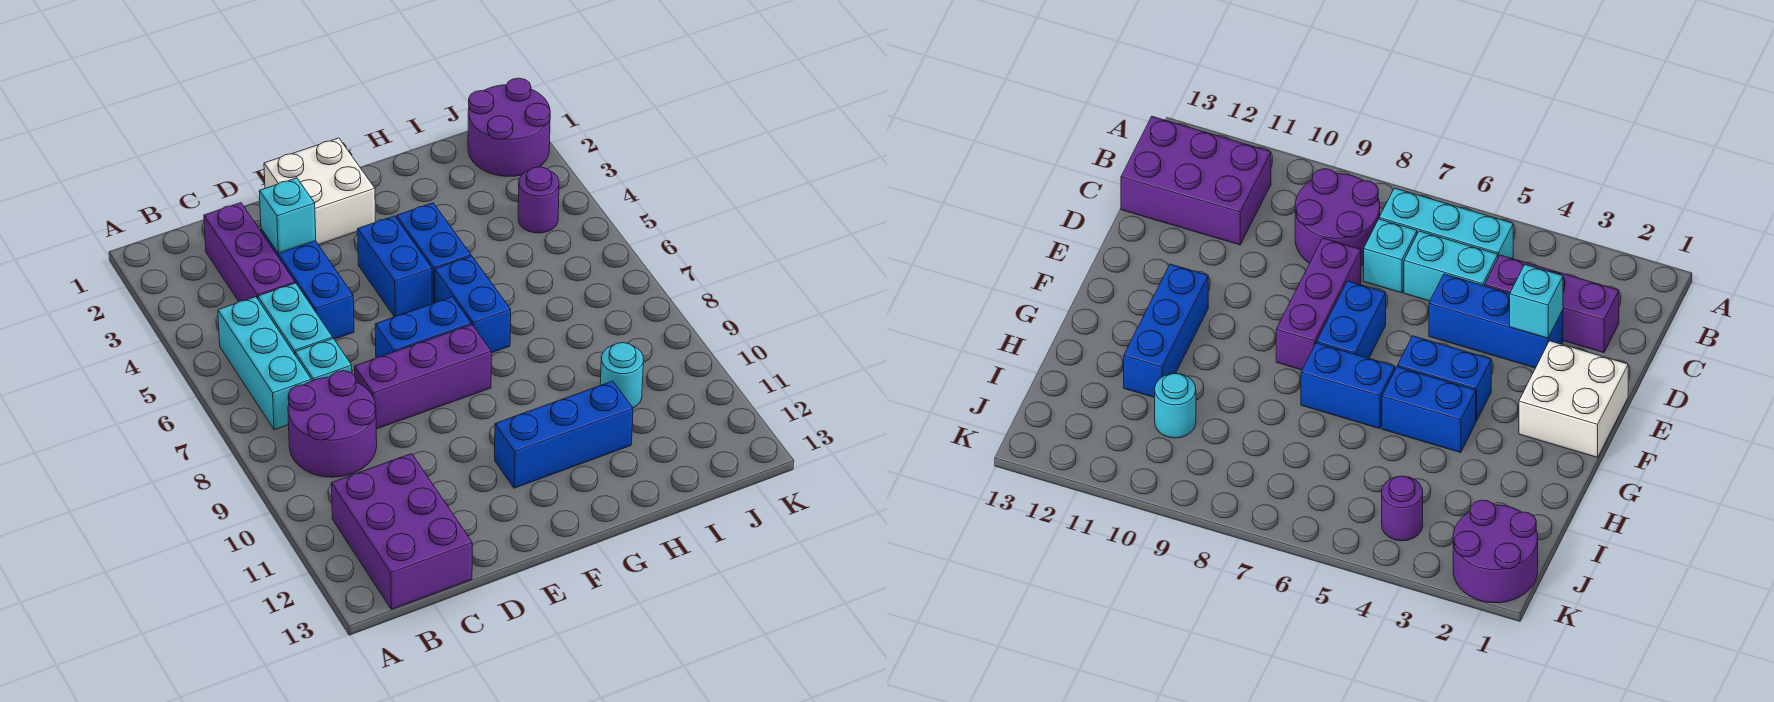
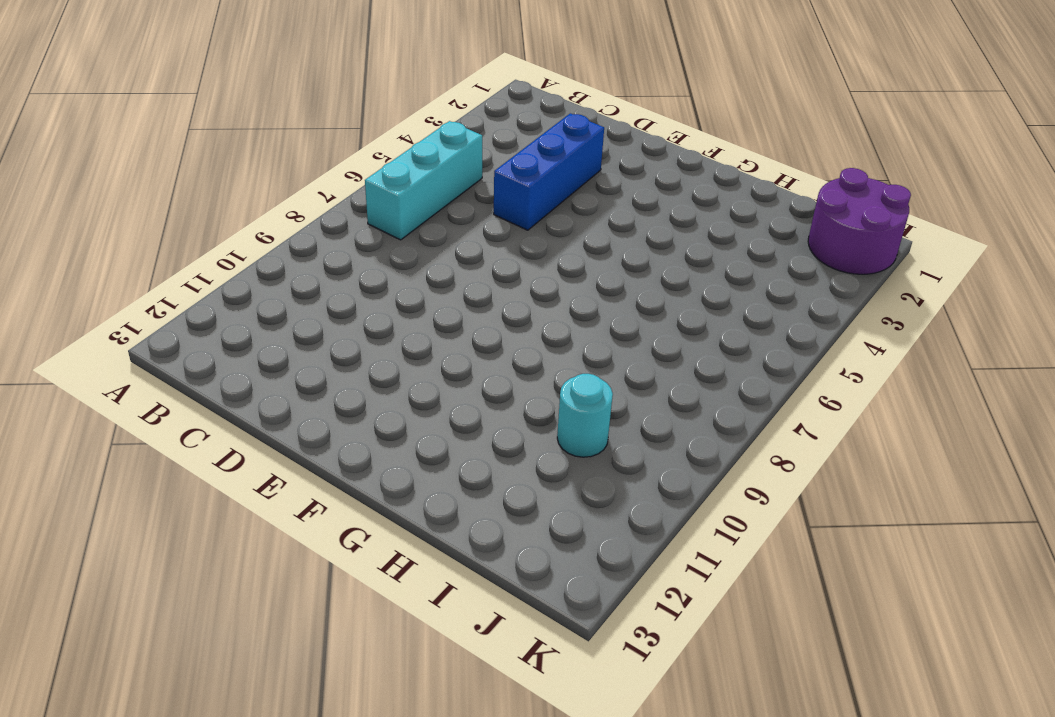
none -> purple 2x2 round brick [288,371,377,477]
none -> purple 2x3 brick [331,454,472,609]
none -> purple 1x3 brick [204,203,295,302]

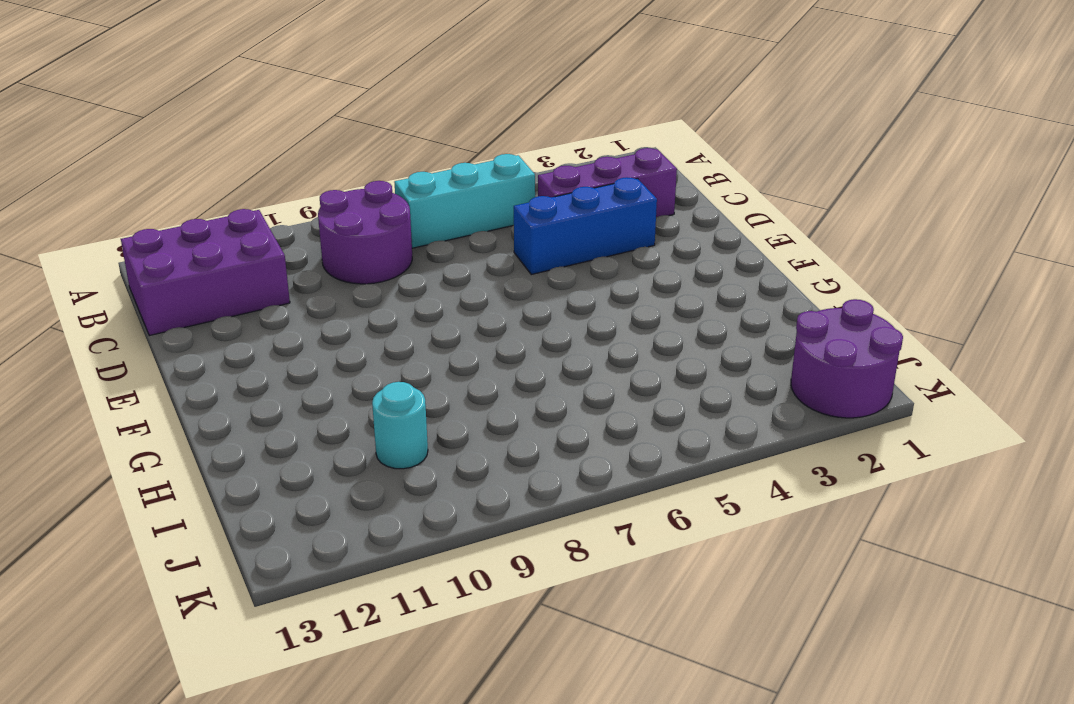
none -> cyan 1x2 brick [258,283,333,354]
none -> cyan 1x1 brick [295,339,352,381]
none -> purple 1x3 brick [355,325,491,429]

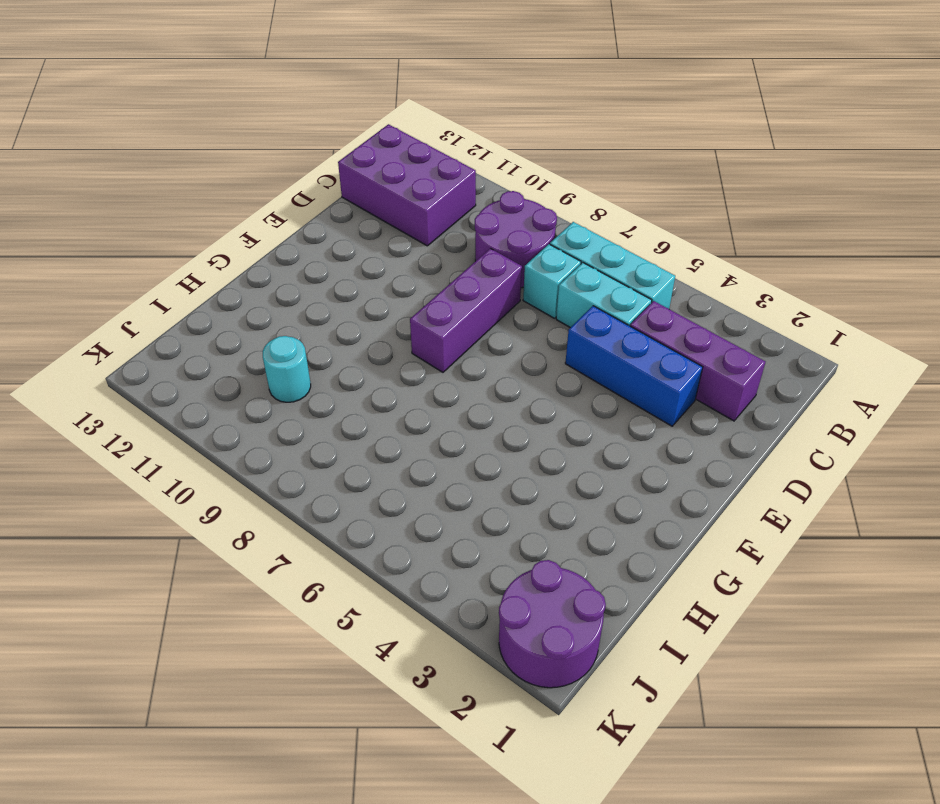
none -> white 2x2 brick [264,138,375,245]
none -> blue 1x2 brick [375,297,471,358]
none -> blue 1x2 brick [358,216,432,317]

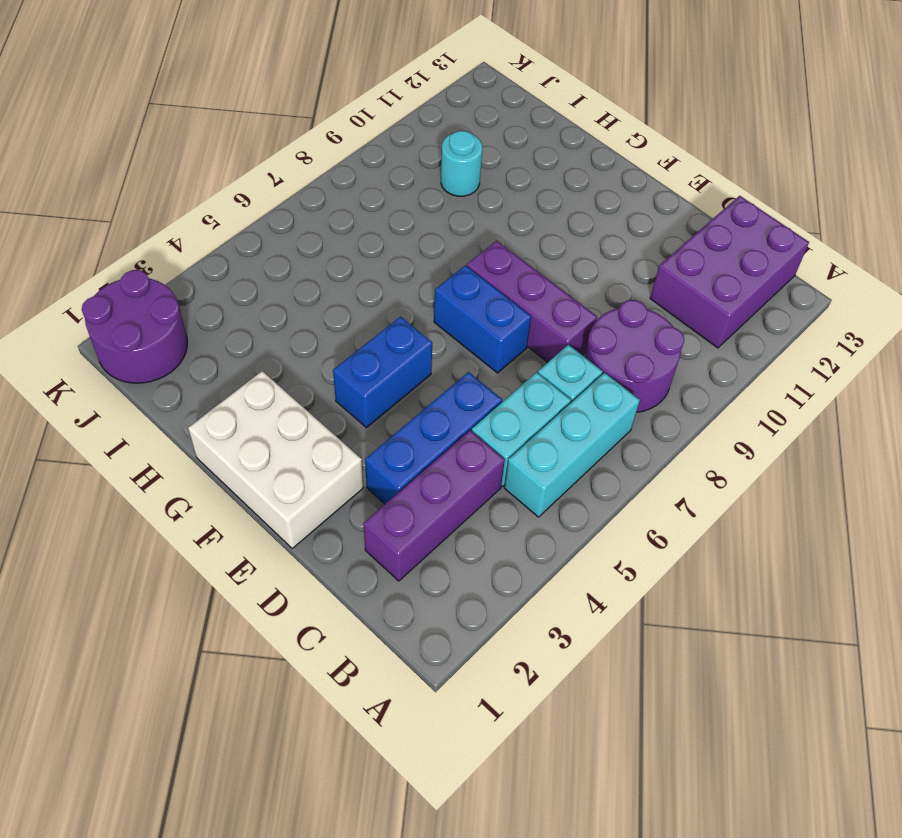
white 2x3 brick [188,371,363,548] -> white 2x2 brick [264,138,375,245]
none -> blue 1x3 brick [495,381,633,488]
none -> blue 1x2 brick [397,203,471,303]
none -> blue 1x2 brick [435,256,511,353]

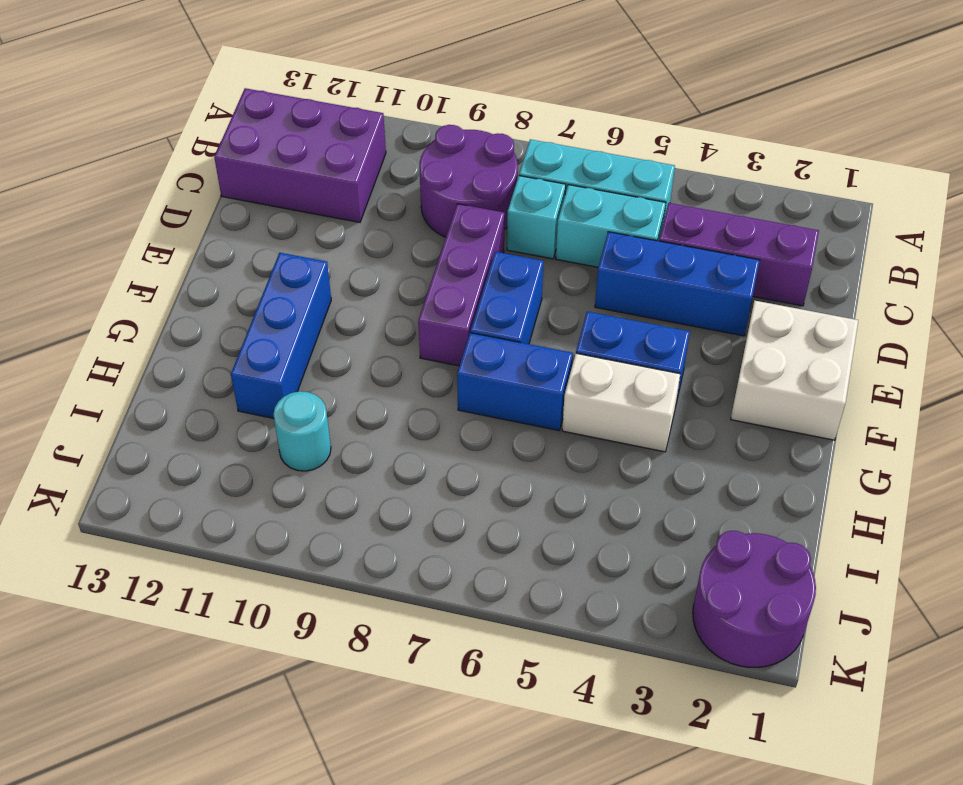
white 1x2 brick [562,353,680,452] -> blue 1x2 brick [397,203,471,303]
none -> purple 1x1 round brick [518,167,559,233]
none -> cyan 1x1 brick [259,178,316,253]

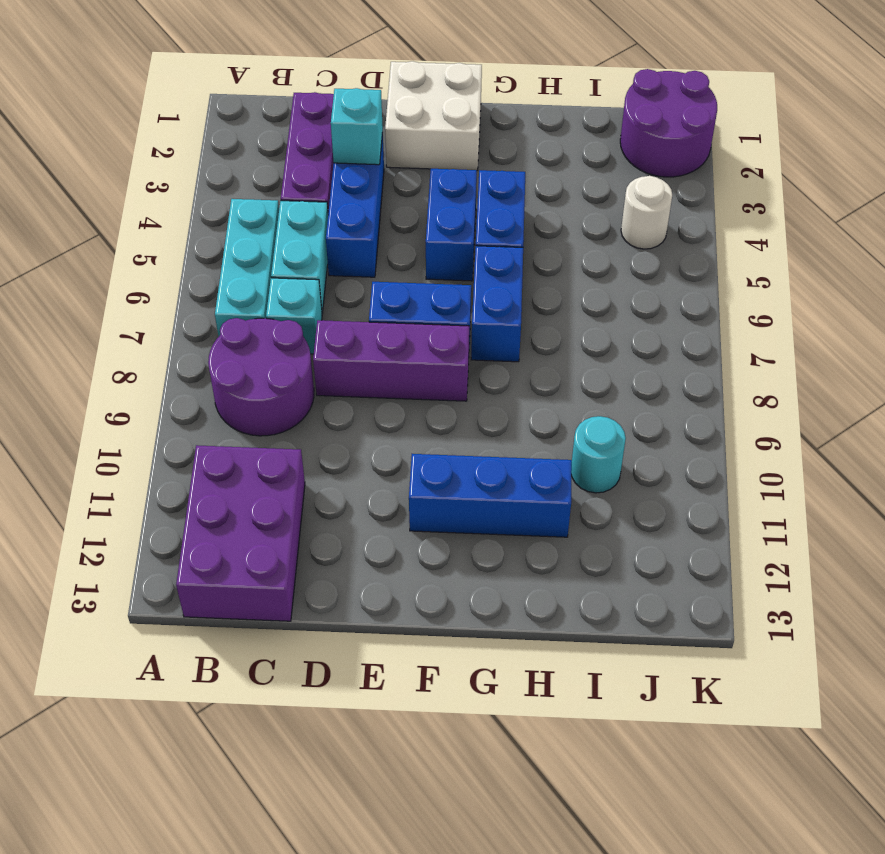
white 1x1 round brick [621,176,672,249] -> purple 1x1 round brick [518,167,559,233]

